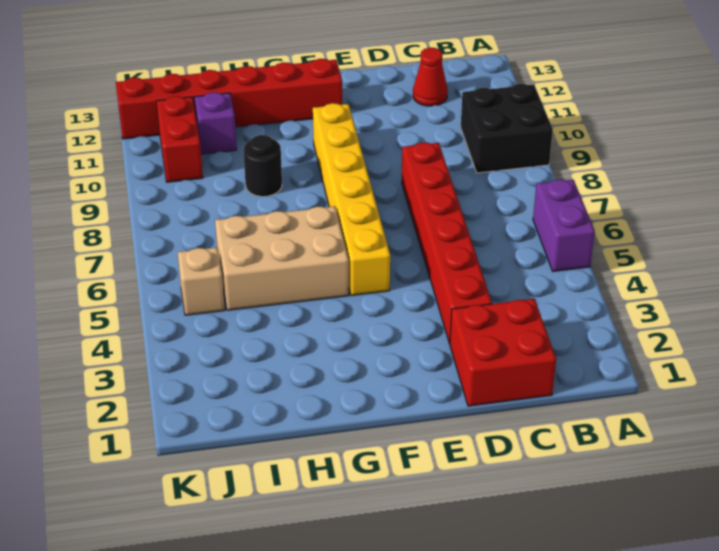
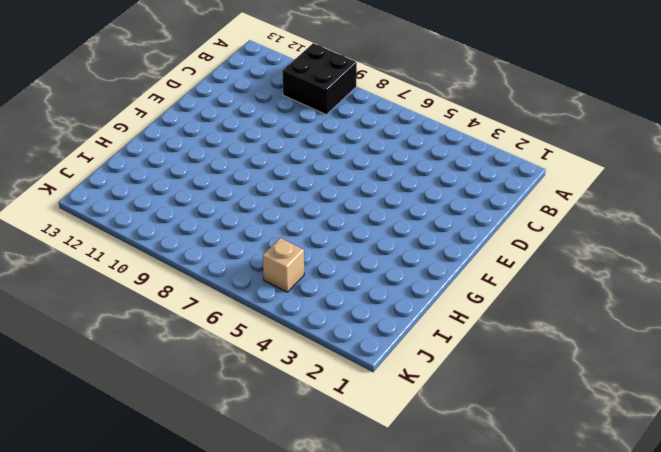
none -> purple 1x2 brick [533,180,595,271]
none -> red 2x2 brick [450,299,556,406]
none -> red 1x1 cone [413,48,448,106]

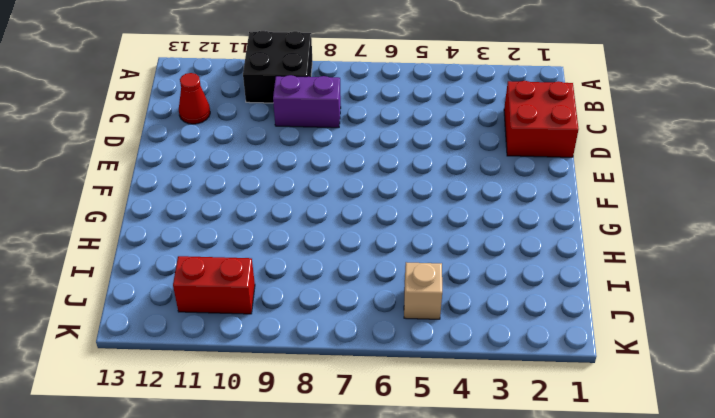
purple 1x2 brick [273,75,341,128] -> purple 1x2 brick moved to [533,180,595,271]
none -> red 1x6 brick [402,143,492,344]
none -> yellow 1x6 brick [313,103,390,296]
none -> red 1x6 brick [116,59,342,139]

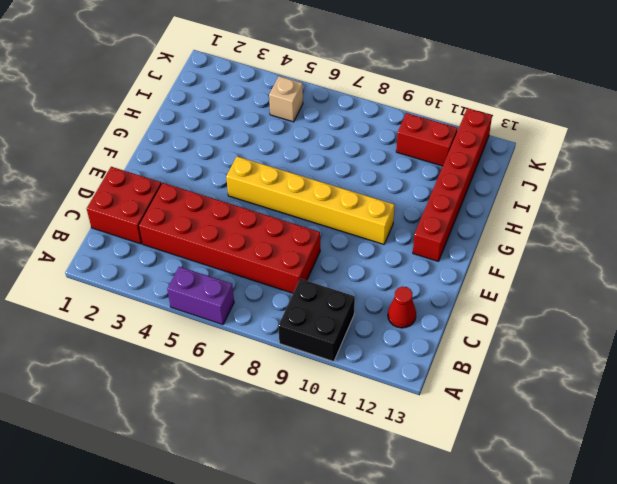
red 2x6 brick [139,183,320,293] -> red 1x6 brick [402,143,492,344]
none -> tan 2x3 brick [215,206,349,310]
none -> black 1x1 round brick [243,135,282,197]
none -> purple 1x1 brick [194,92,237,154]

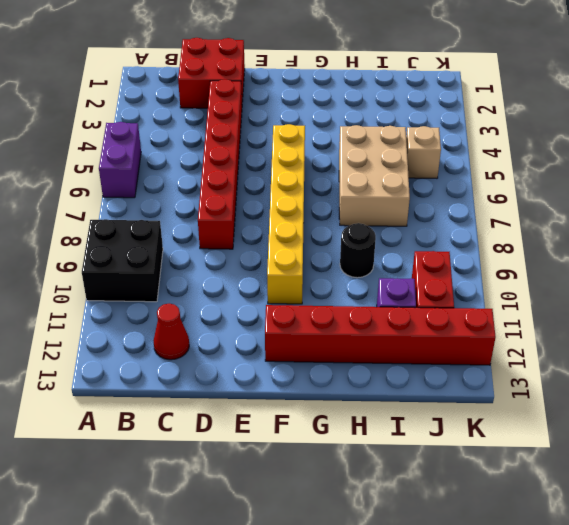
tan 2x3 brick [339,125,410,226] -> tan 2x3 brick turned to [215,206,349,310]

